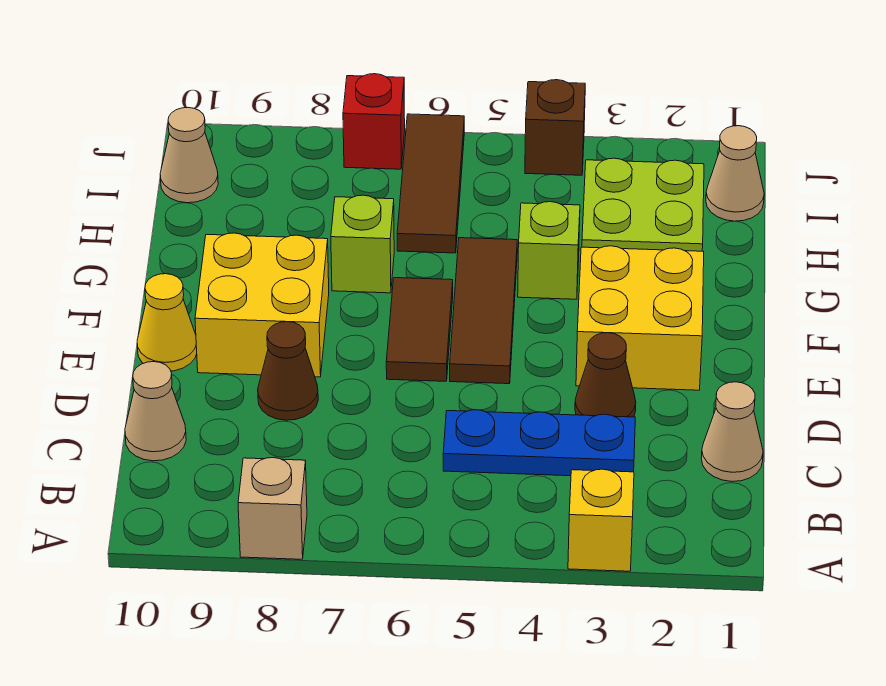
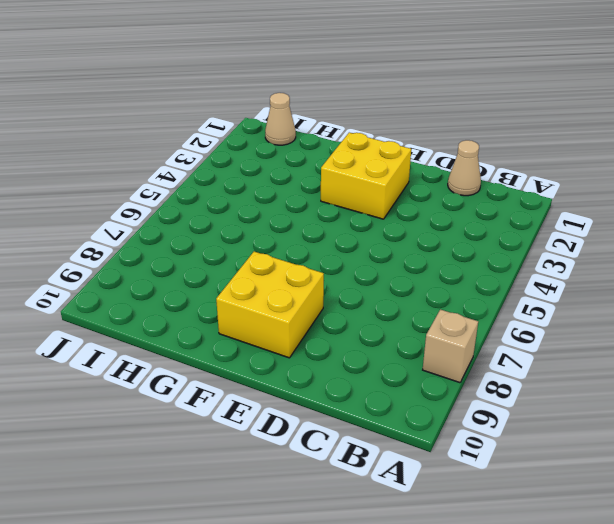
none -> yellow 1x1 brick [568,469,634,571]
none -> blue 1x3 plate [443,410,635,476]
none -> tan 1x1 cone [125,362,186,461]

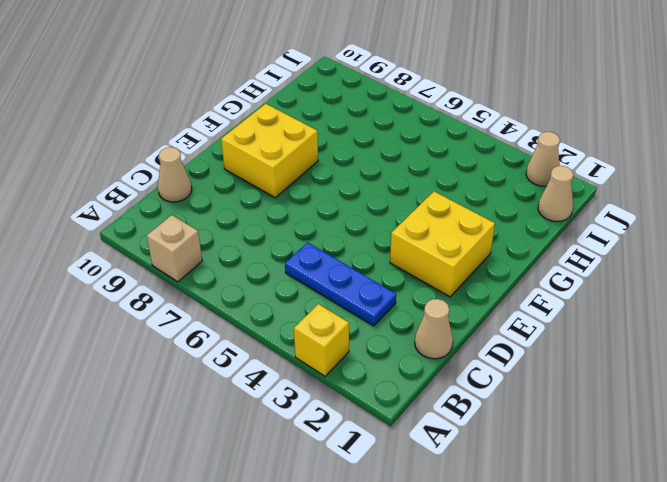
tan 1x1 cone [526,132,560,186] -> tan 1x1 cone moved to [160,108,218,203]
none -> brown 1x1 cone [575,333,636,417]
none -> brown 1x1 cone [258,322,318,420]
none -> brown 1x3 tile [450,238,517,384]

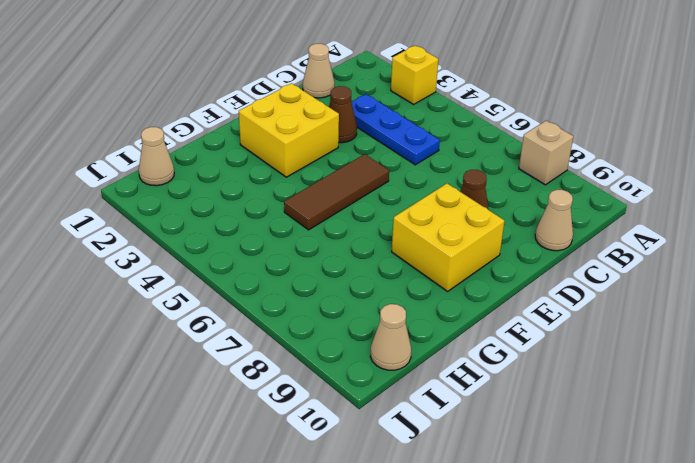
none -> brown 1x2 tile [386,278,453,381]
none -> yellow 1x1 cone [137,274,197,371]
none -> lime 1x1 brick [518,202,580,299]

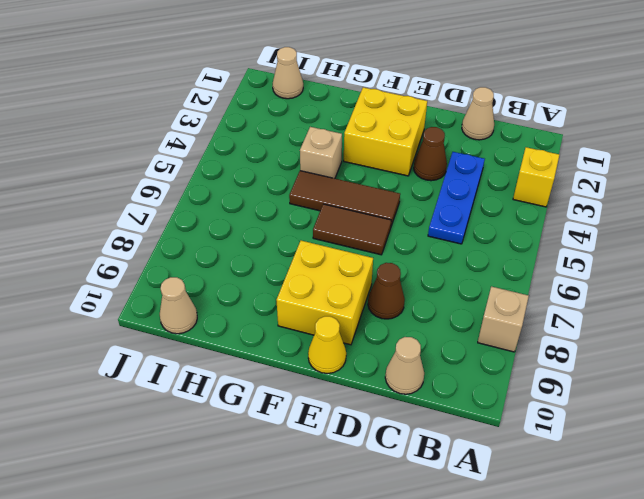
tan 1x1 brick [300,127,342,178] -> lime 1x1 brick [518,202,580,299]
none -> lime 1x1 brick [331,195,394,293]
none -> lime 2x2 plate [582,158,704,251]
none -> brown 1x3 tile [397,114,464,253]

